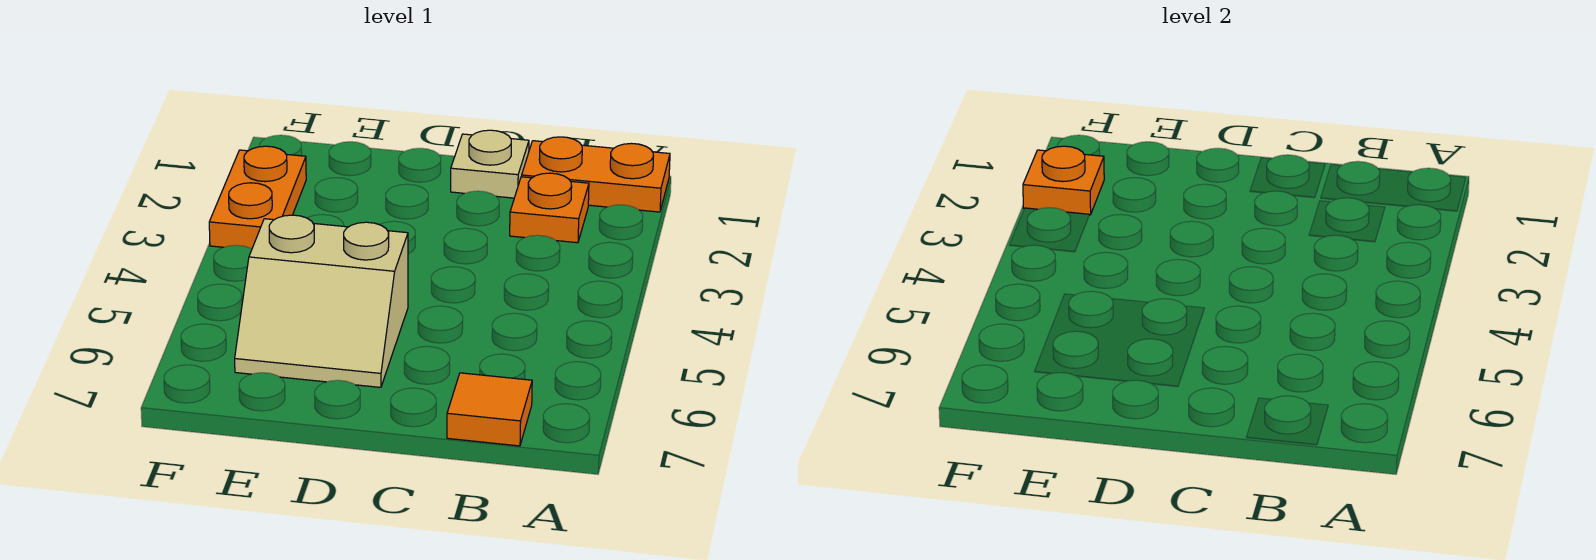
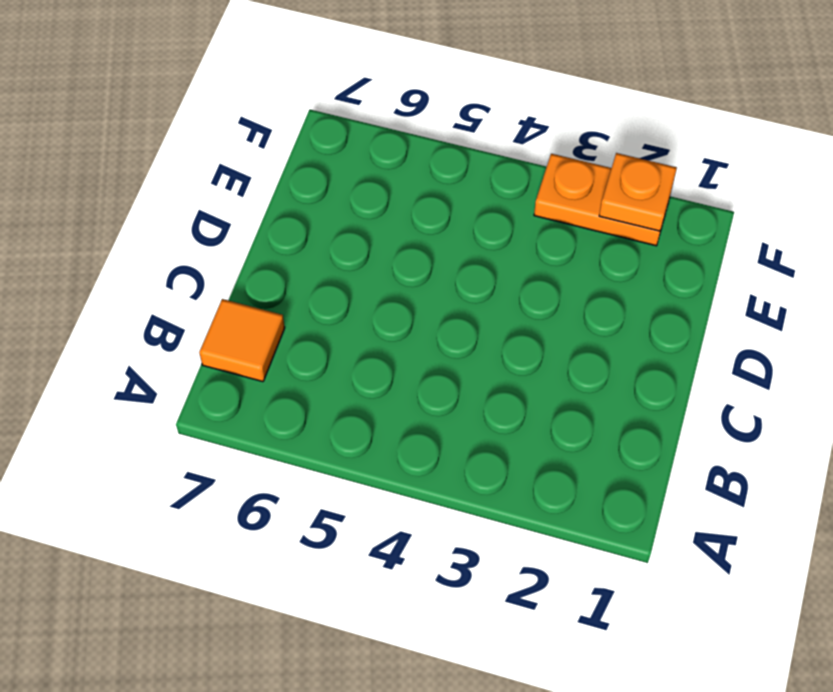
none -> orange 1x2 plate [522,137,670,212]
none -> orange 1x1 plate [510,173,589,243]

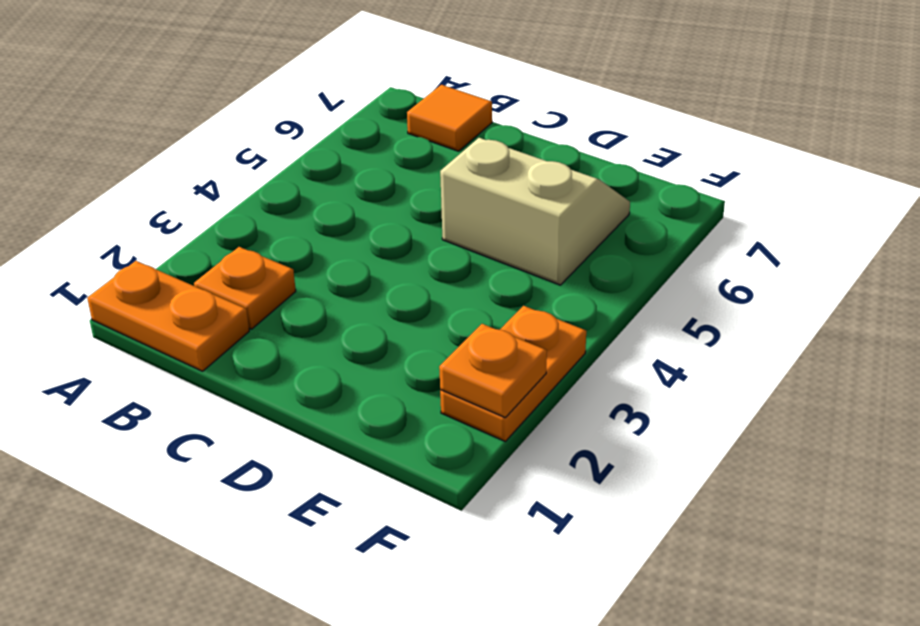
none -> tan 1x1 plate [451,130,529,198]

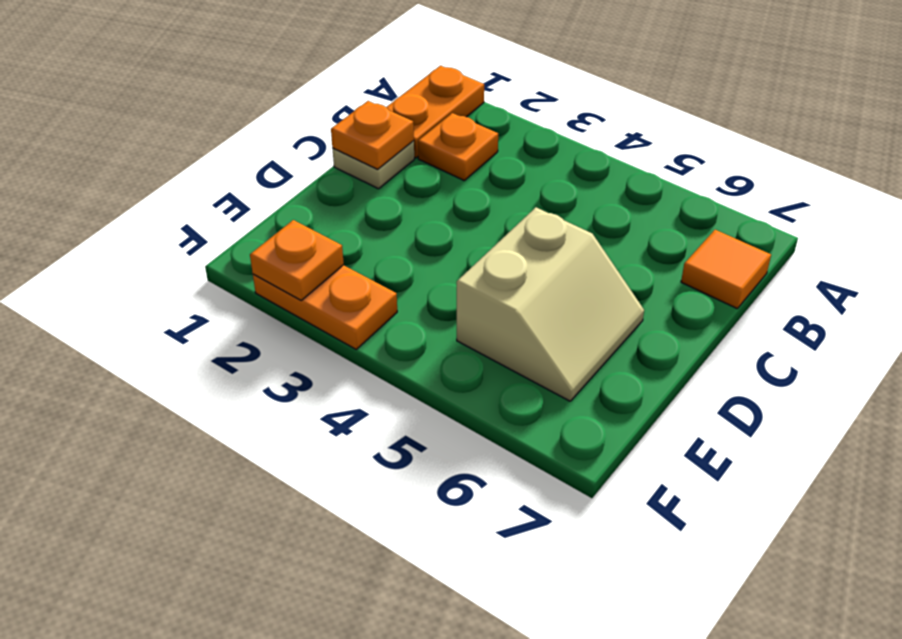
orange 1x1 plate [331,101,414,169] -> none

